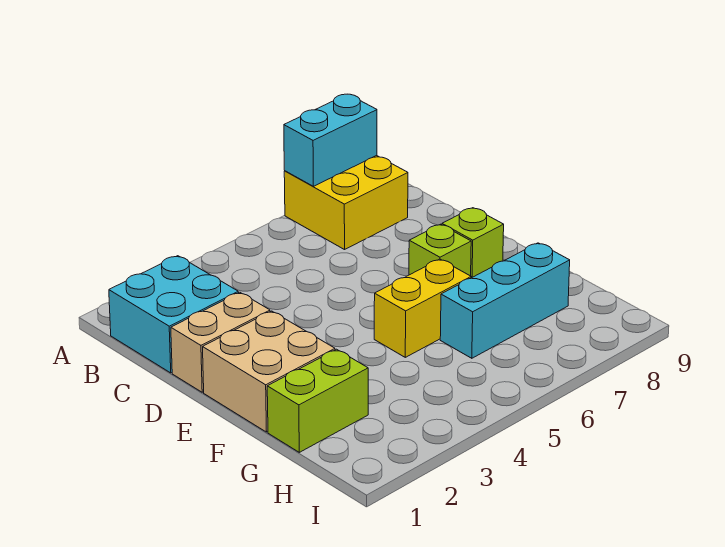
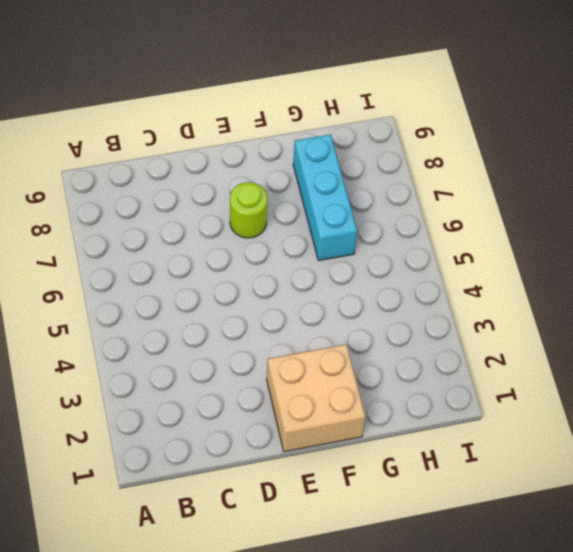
lime 1x1 round brick [230,182,267,238] -> lime 1x1 brick [409,224,471,276]
none -> yellow 2x2 brick [284,155,408,250]
none -> cyan 2x2 brick [109,256,238,373]

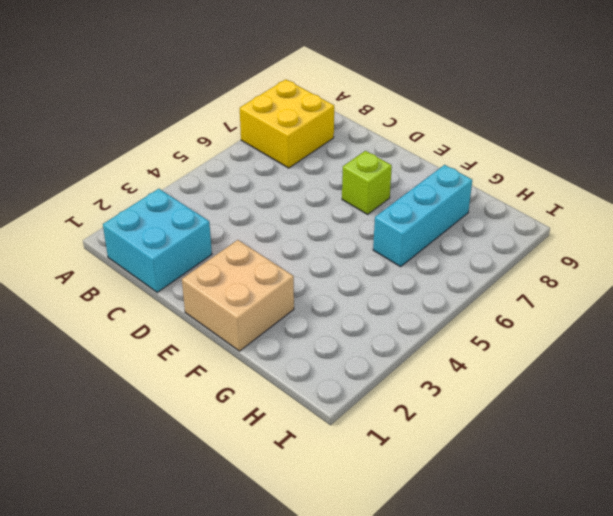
none -> tan 1x2 brick [171,292,270,392]
none -> lime 1x1 brick [442,208,504,278]

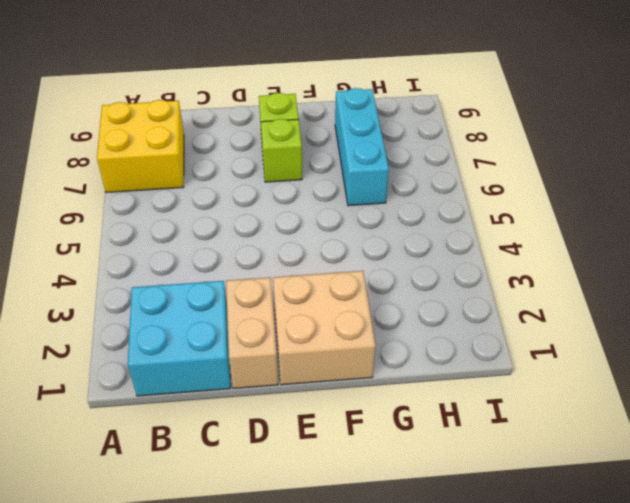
none -> yellow 1x2 brick [374,259,471,357]
none -> lime 1x2 brick [267,349,368,452]

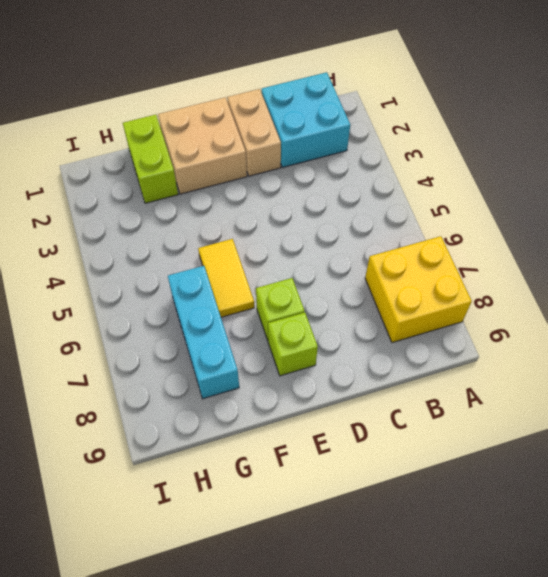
yellow 1x2 tile [198,239,254,317] -> yellow 1x2 brick [374,259,471,357]
none -> cyan 1x2 brick [284,94,377,186]

